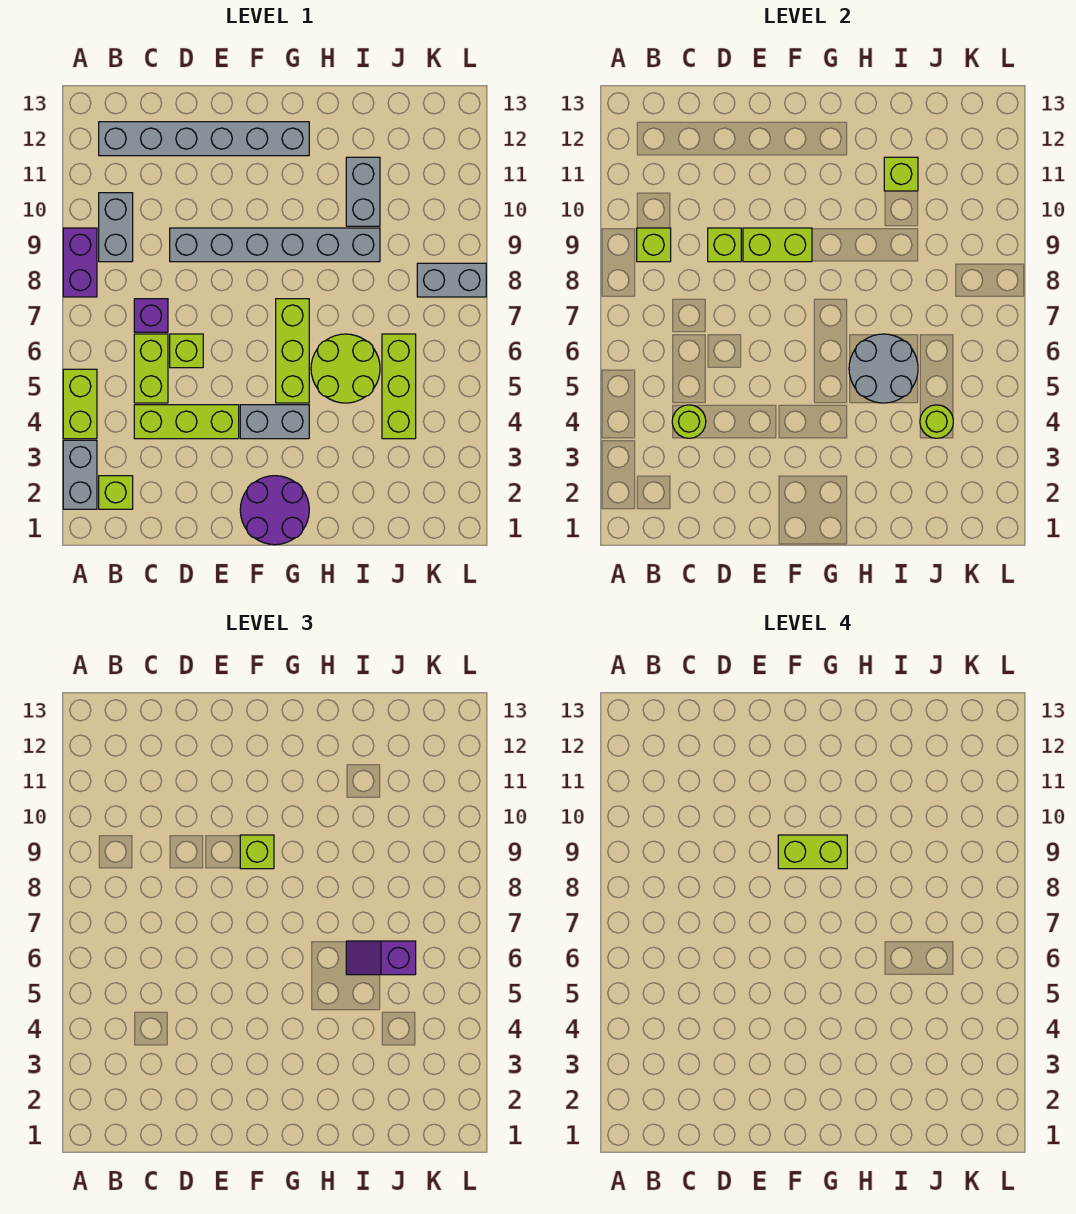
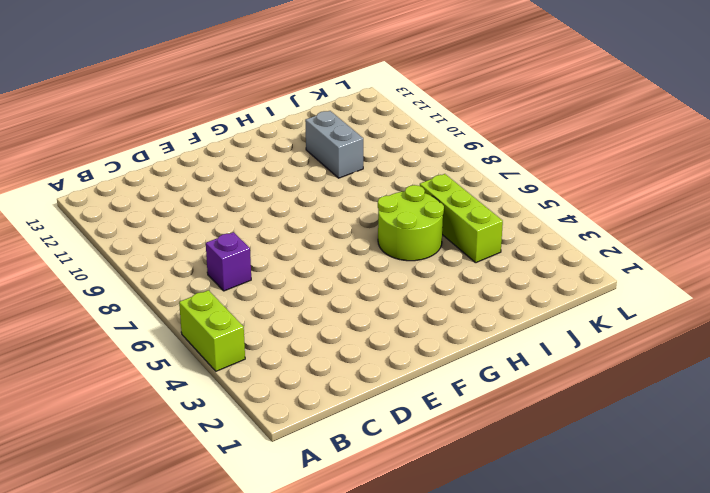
none -> grey 1x2 brick [63,440,97,509]
none -> purple 1x2 brick [63,228,97,297]
none -> lime 1x1 brick [99,476,133,509]

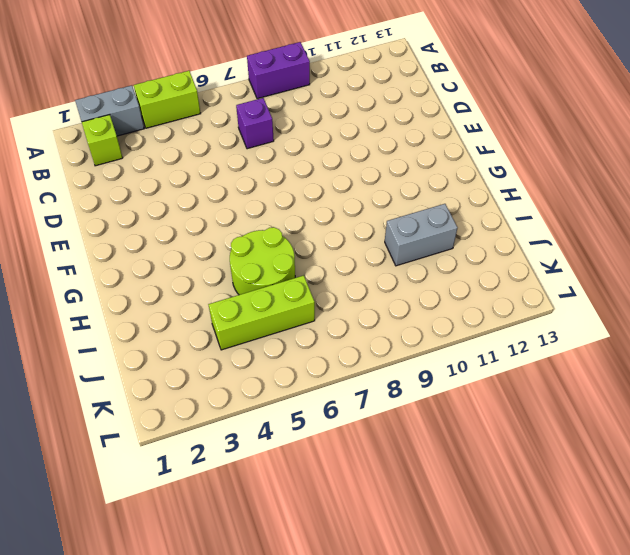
none -> grey 1x2 brick [99,193,133,262]
none -> grey 1x6 brick [99,122,309,156]
none -> lime 1x3 brick [134,405,239,439]

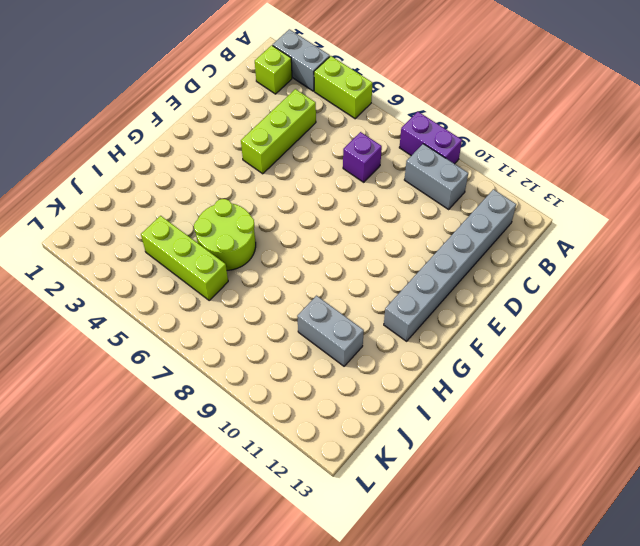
none -> lime 1x2 brick [134,334,168,403]
none -> lime 1x1 brick [170,334,203,368]
none -> grey 1x6 brick [170,228,380,262]

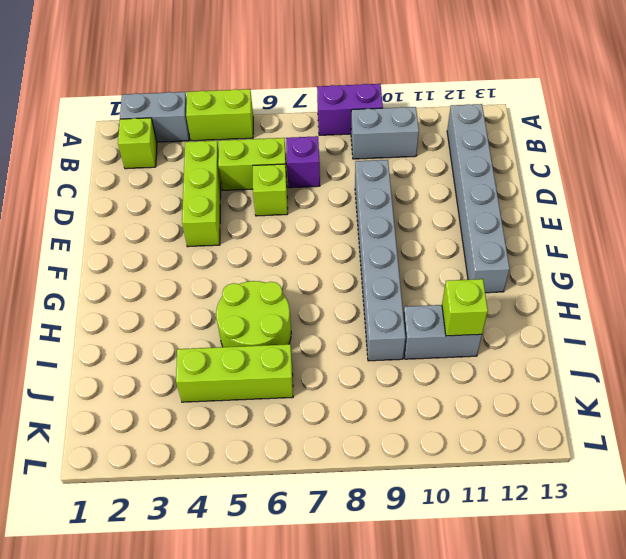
none -> purple 2x2 round brick [240,476,309,545]
none -> grey 1x2 brick [240,405,309,439]
none -> lime 1x3 brick [276,299,309,403]

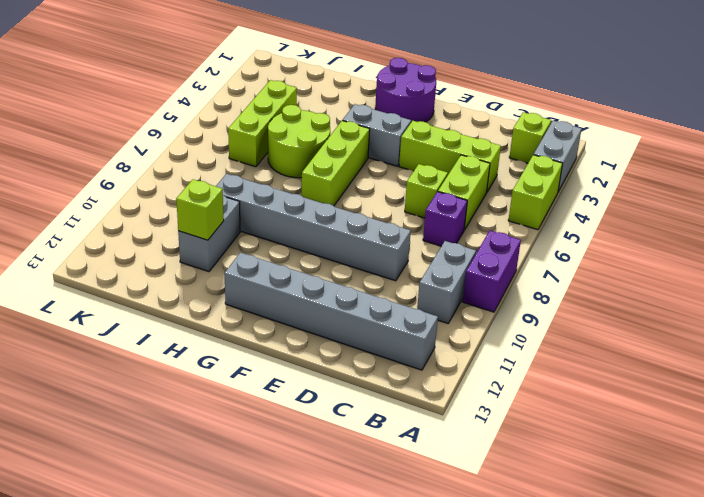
none -> grey 1x2 brick [417,263,486,297]
none -> lime 1x1 brick [637,228,671,262]
none -> lime 1x1 round brick [672,405,706,438]

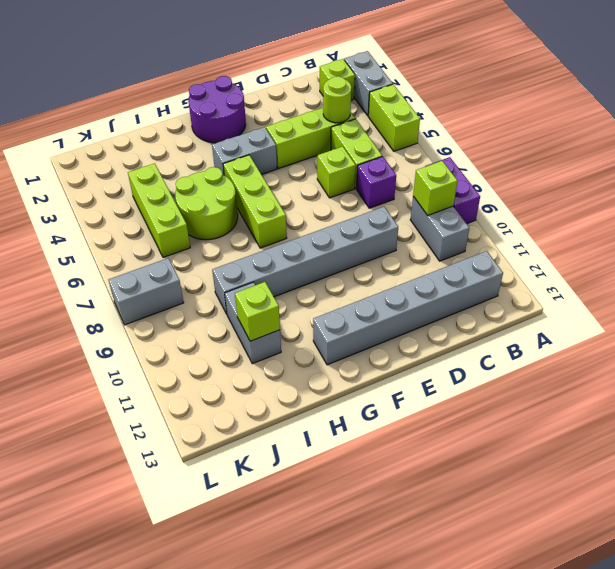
none -> lime 1x1 brick [708,228,741,262]
none -> lime 1x2 brick [743,228,812,262]
none -> grey 2x2 round brick [849,334,918,403]

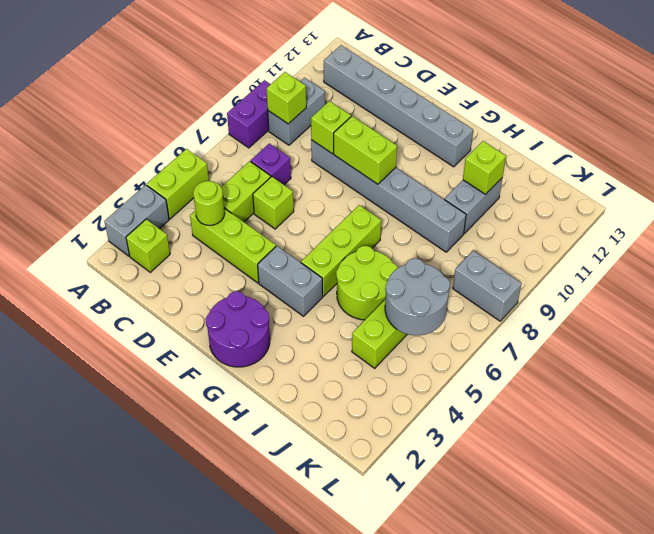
grey 2x2 round brick [385,258,450,335] -> grey 2x2 round brick moved to [849,334,918,403]
none -> lime 1x1 round brick [920,405,953,438]
none -> lime 1x1 brick [240,835,274,869]
none -> purple 1x2 slope [346,941,416,975]

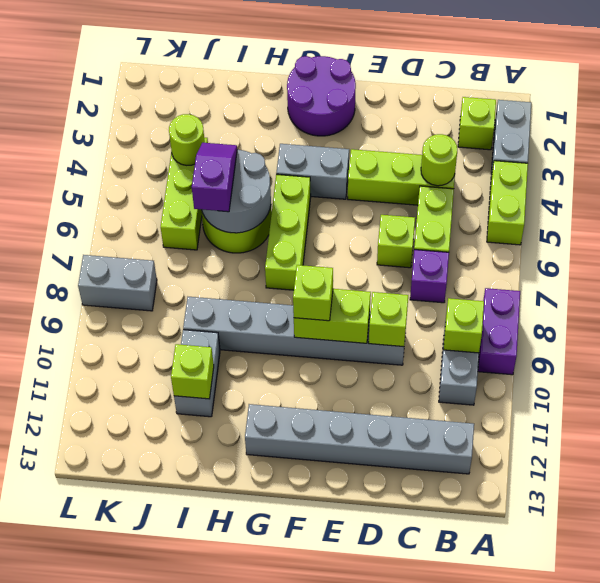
purple 1x2 slope [192,143,237,212] -> purple 1x2 slope turned to [346,941,416,975]
none -> lime 1x2 brick [778,835,847,869]

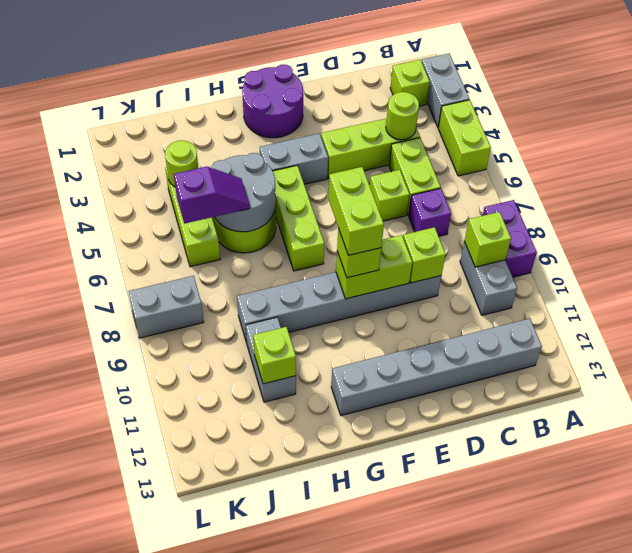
lime 1x2 brick [328,167,384,255] -> lime 1x2 brick turned to [778,835,847,869]

